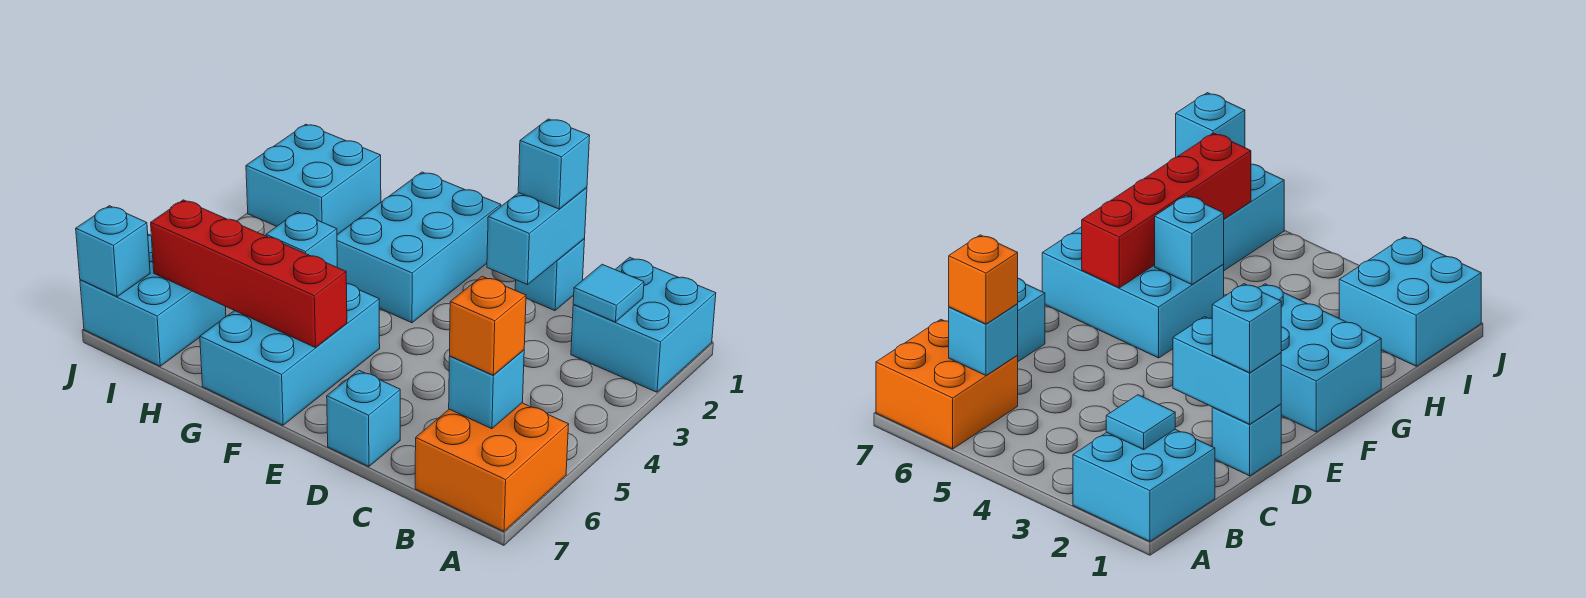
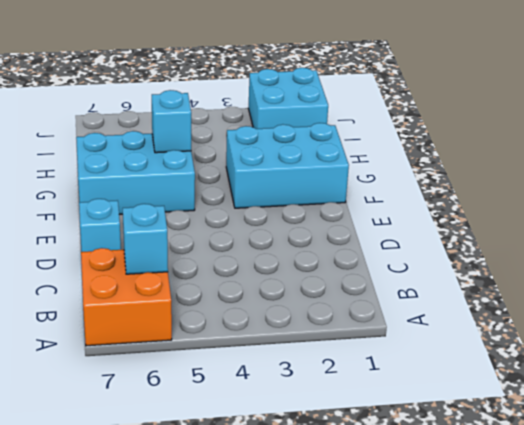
none -> cyan 2x2 brick [571,257,716,392]
none -> cyan 1x1 brick [515,239,585,311]
none -> cyan 2x2 brick [80,234,226,366]

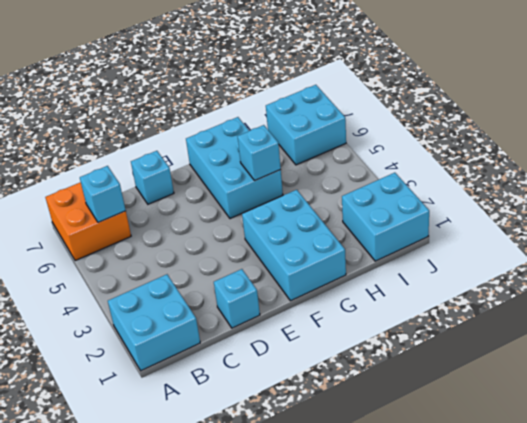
none -> cyan 1x1 tile [573,264,644,322]
none -> cyan 1x2 brick [487,188,587,285]
none -> red 1x4 brick [151,200,347,348]

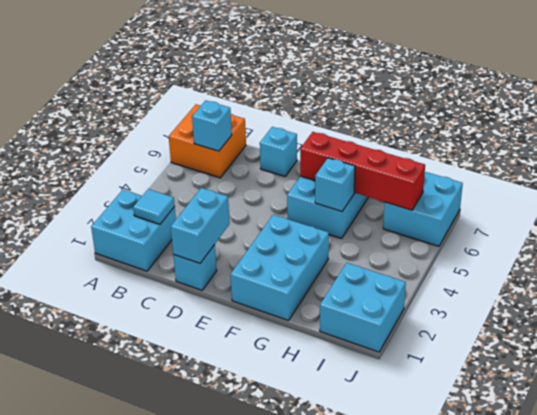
none -> cyan 1x1 brick [76,206,150,297]
none -> orange 1x1 brick [450,276,526,375]
none -> cyan 1x1 brick [518,119,590,209]

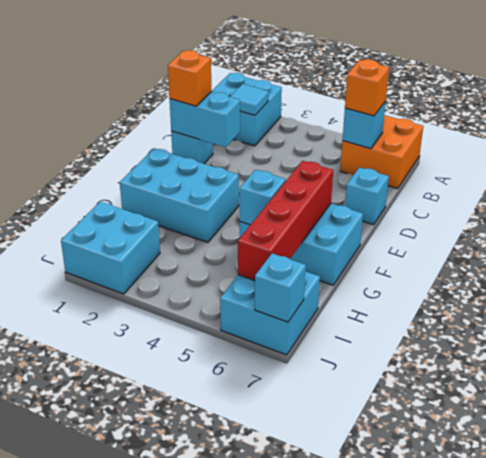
orange 1x1 brick [168,50,212,106] -> cyan 1x1 brick [518,119,590,209]

